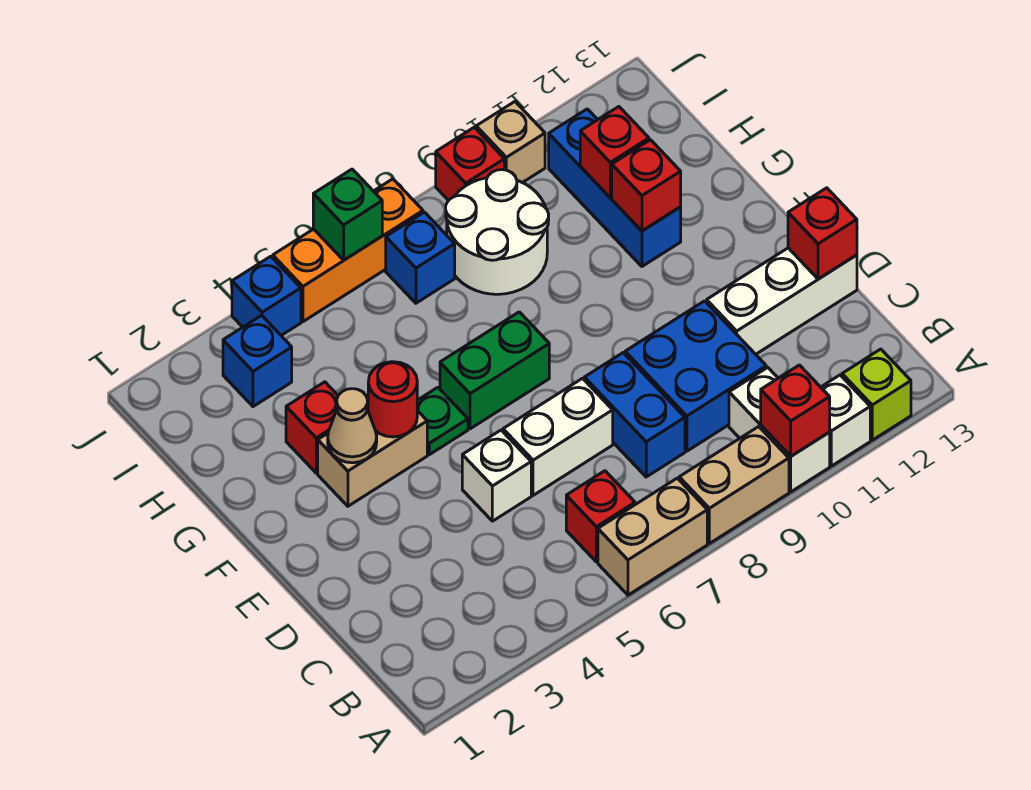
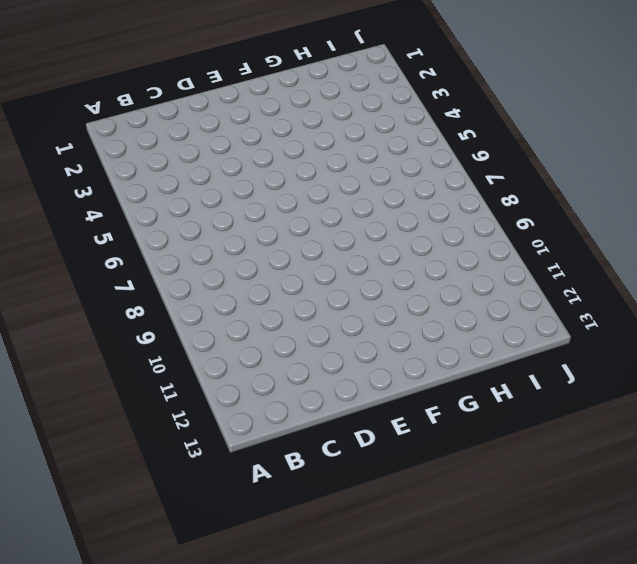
none -> tan 1x2 brick [598,478,707,595]
none -> tan 1x2 brick [679,427,789,543]
none -> white 1x2 brick [729,368,830,492]
none -> white 1x1 brick [821,375,870,466]

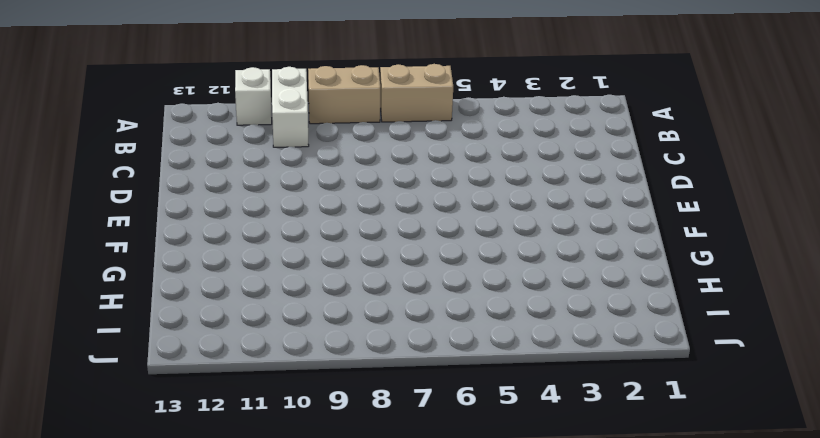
none -> lime 1x1 brick [842,349,911,440]
none -> red 1x1 brick [566,471,635,562]
none -> blue 1x2 brick [584,353,685,477]
none -> blue 2x2 brick [625,301,766,451]

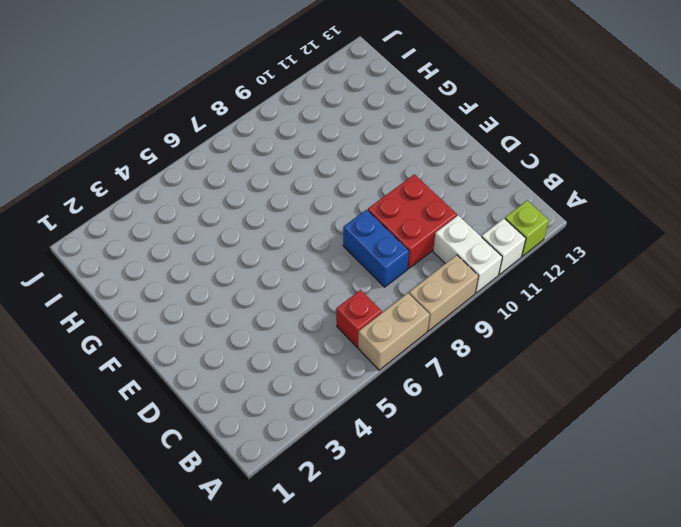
red 2x2 brick [368,174,457,269] -> blue 2x2 brick [625,301,766,451]
none -> white 1x1 brick [462,430,531,521]
none -> white 1x2 brick [503,378,613,495]
none -> white 1x3 brick [707,248,857,354]
none -> tan 1x2 brick [318,408,427,506]

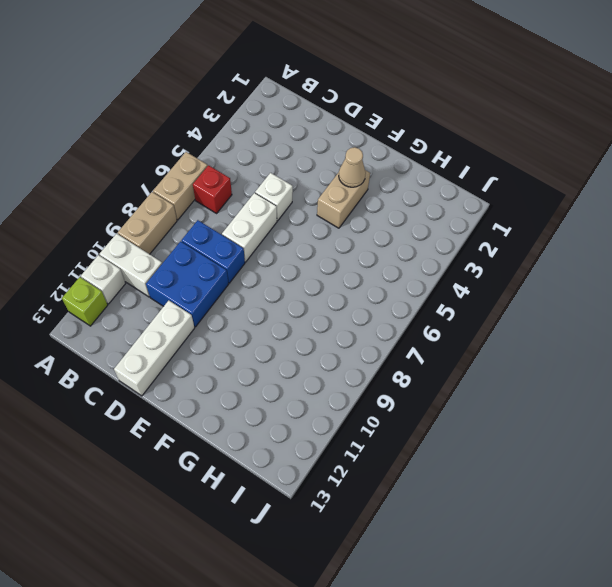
none -> green 1x1 plate [417,387,468,455]
none -> green 1x2 brick [440,312,549,429]
none -> red 1x1 brick [286,382,338,473]
none -> blue 1x3 brick [549,109,681,266]

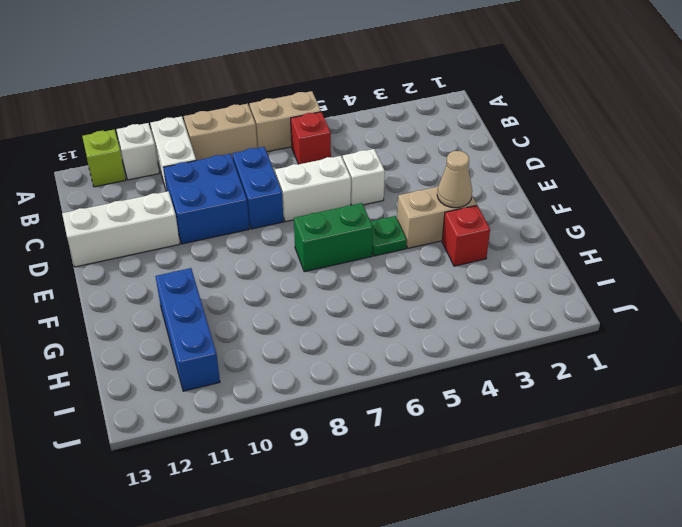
none -> white 2x2 round brick [446,170,549,294]
none -> blue 1x1 brick [223,315,292,407]
none -> blue 1x1 brick [386,212,455,303]
none -> blue 1x1 brick [232,256,301,335]

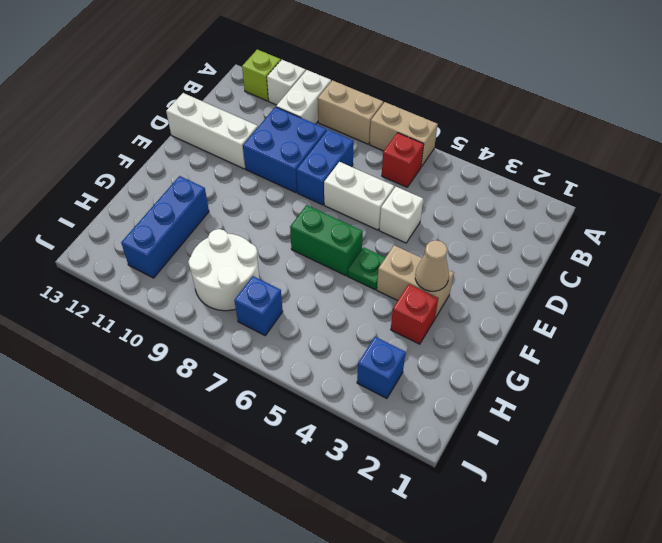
none -> blue 1x1 brick [232,256,301,335]
none -> orange 1x3 brick [273,179,423,322]
none -> red 1x1 brick [436,127,504,201]
none -> tan 1x1 brick [476,102,545,183]

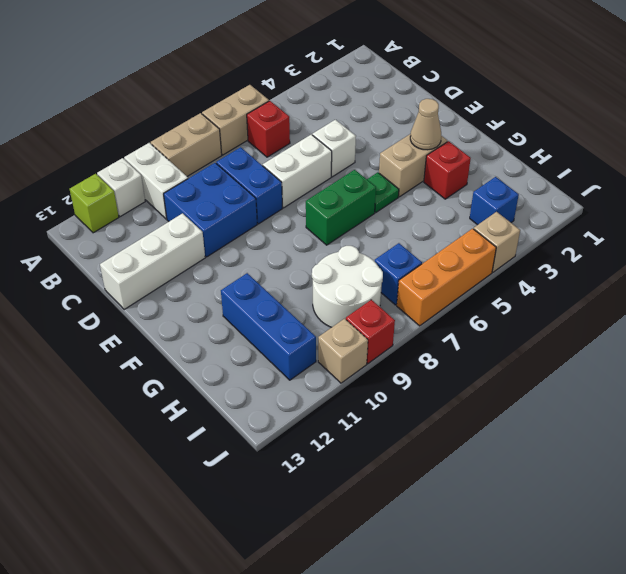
tan 1x1 brick [474,212,520,272] -> blue 1x1 brick [232,256,301,335]
none -> red 1x1 brick [761,365,830,456]
none -> red 1x1 brick [788,188,857,279]
none -> red 1x1 round brick [368,362,417,437]
none -> red 1x1 brick [612,140,681,231]

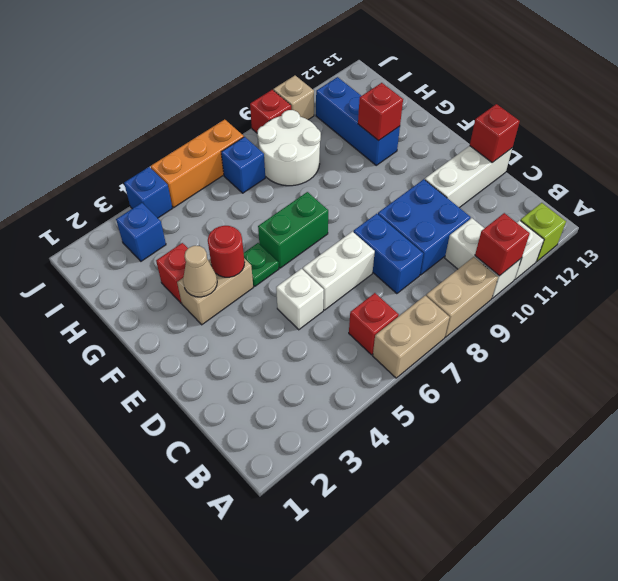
none -> red 1x1 brick [580,107,649,198]
none -> green 1x1 brick [313,169,382,260]

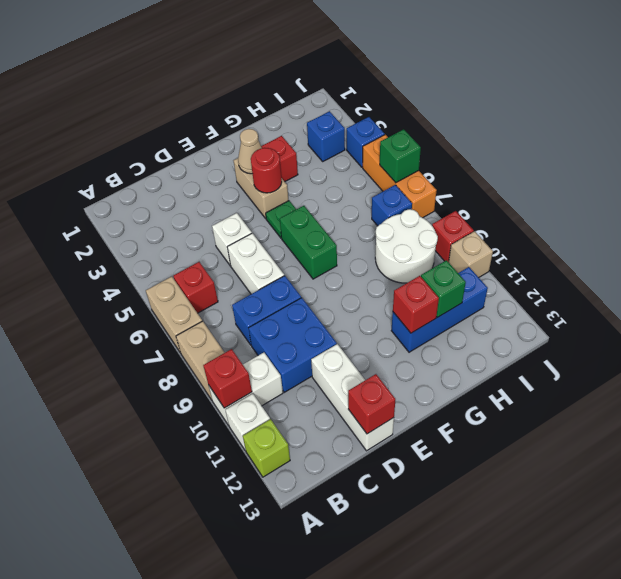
green 1x1 brick [421,260,466,318] -> red 1x1 brick [580,107,649,198]

